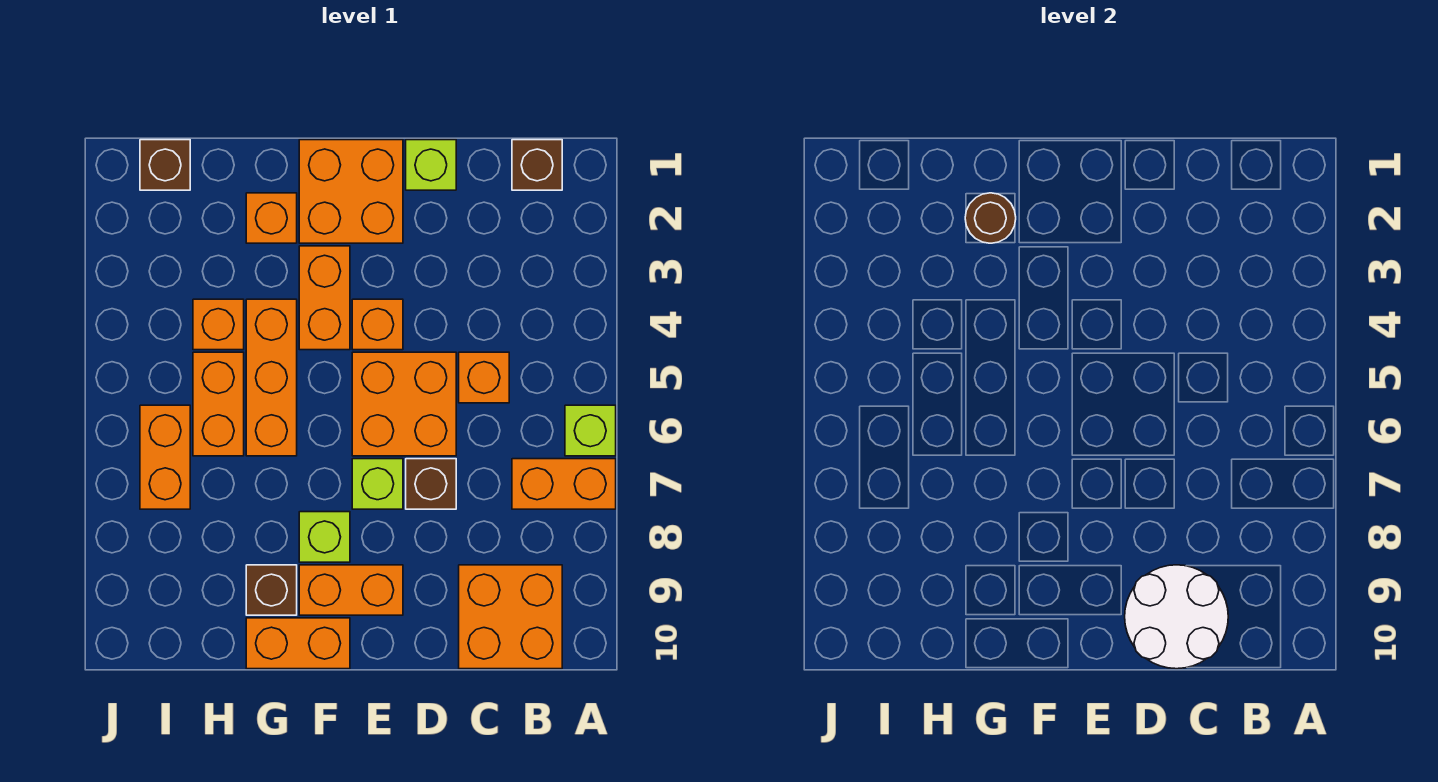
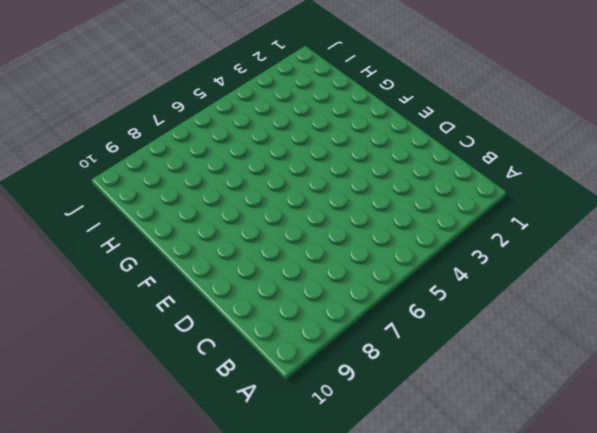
none -> lime 1x1 brick [565,405,616,456]
none -> orange 1x2 brick [512,459,616,509]
none -> brown 1x1 brick [512,140,562,190]

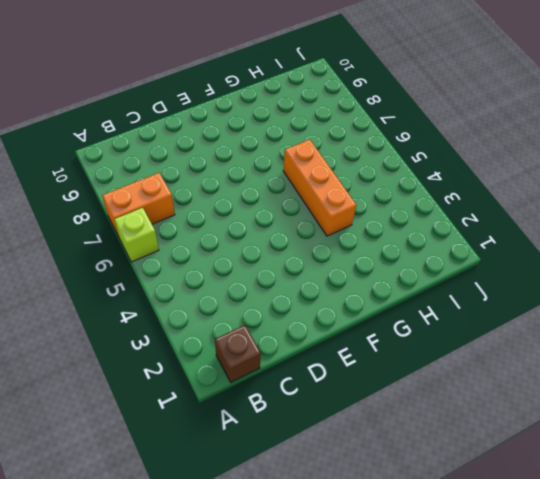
none -> orange 2x2 brick [459,565,562,669]
none -> orange 1x1 brick [459,352,509,403]
none -> lime 1x1 brick [406,140,456,190]

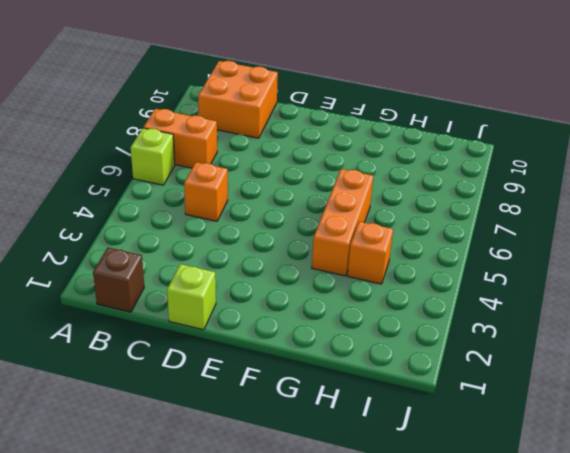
none -> orange 2x2 brick [352,352,456,456]
none -> brown 1x1 brick [406,459,456,509]
none -> orange 2x2 brick [299,140,403,243]

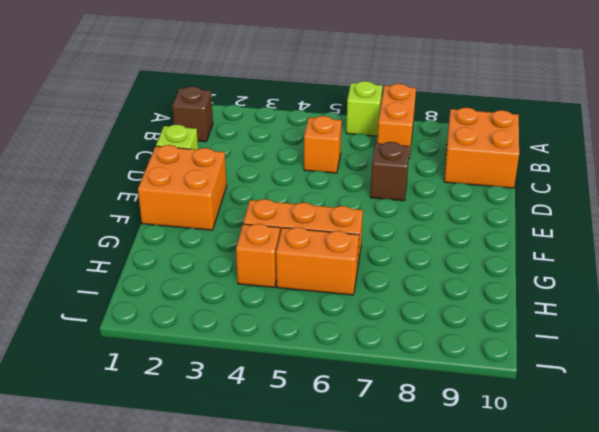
none -> orange 2x2 brick [352,352,456,456]
none -> orange 1x1 brick [352,299,403,350]
none -> lime 1x1 brick [352,459,403,509]

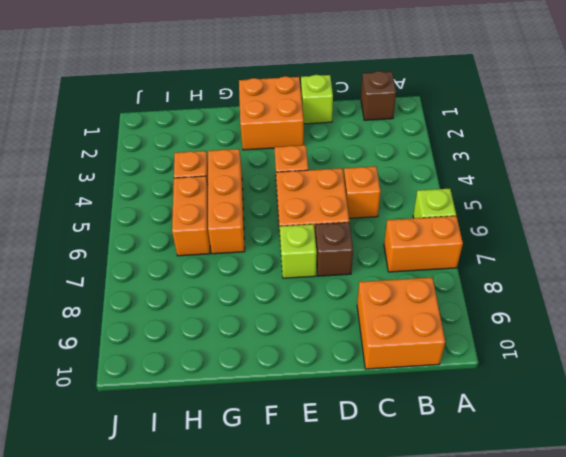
none -> orange 1x2 brick [299,565,403,615]
none -> orange 1x2 brick [299,246,350,350]
none -> lime 1x1 brick [299,512,350,562]

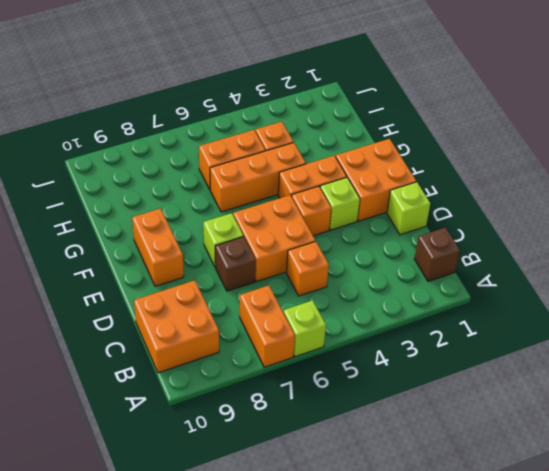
lime 1x1 brick [320,177,360,230] -> lime 1x1 brick moved to [299,512,350,562]
none -> orange 1x2 brick [246,618,350,669]
none -> orange 1x1 brick [246,193,297,243]
none -> brown 1x1 brick [246,565,297,615]

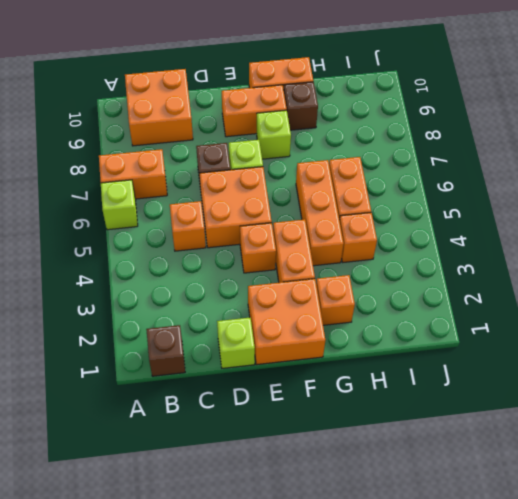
none -> brown 1x1 brick [140,140,190,190]
none -> orange 1x2 brick [140,405,190,509]
none -> white 2x2 round brick [1125,565,1228,669]

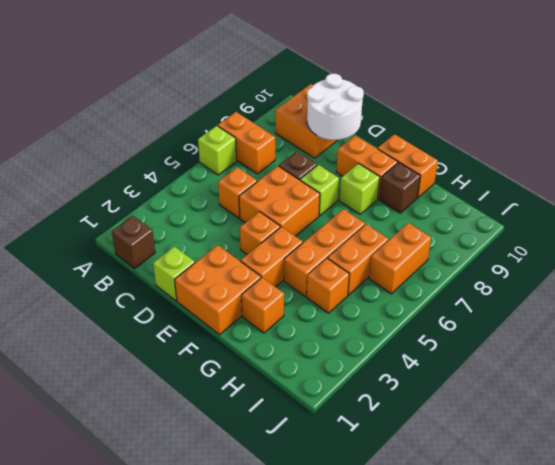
none -> brown 1x1 brick [140,140,190,190]
none -> brown 1x1 round brick [965,193,1016,243]

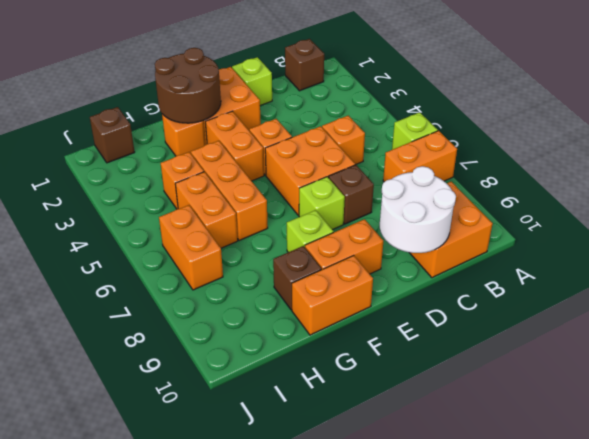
brown 2x2 round brick [155,48,221,123] -> brown 1x1 round brick [965,193,1016,243]

